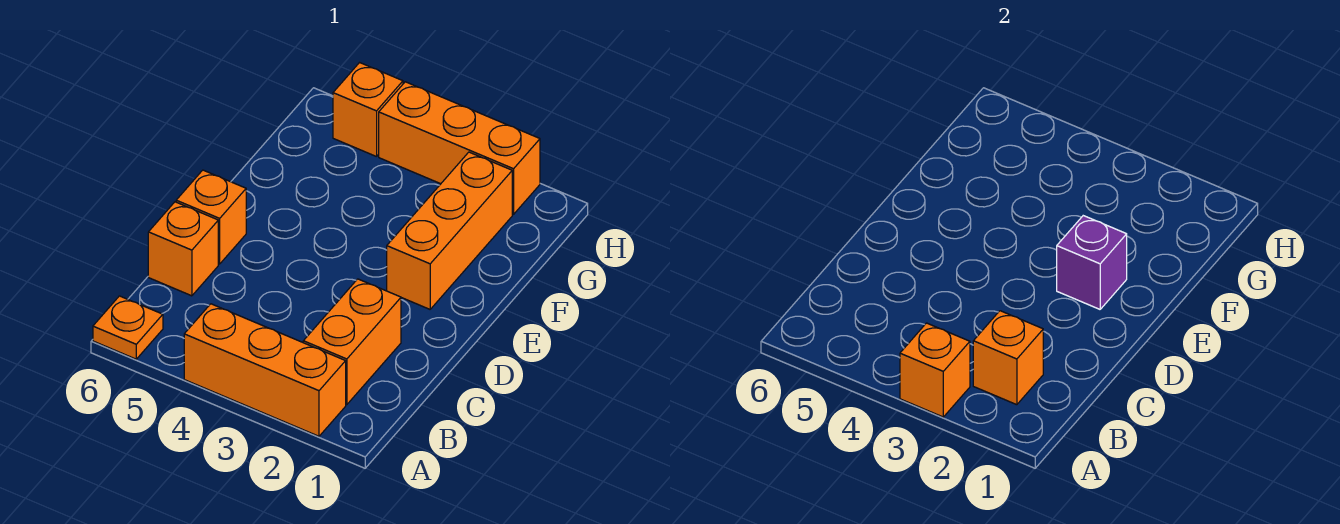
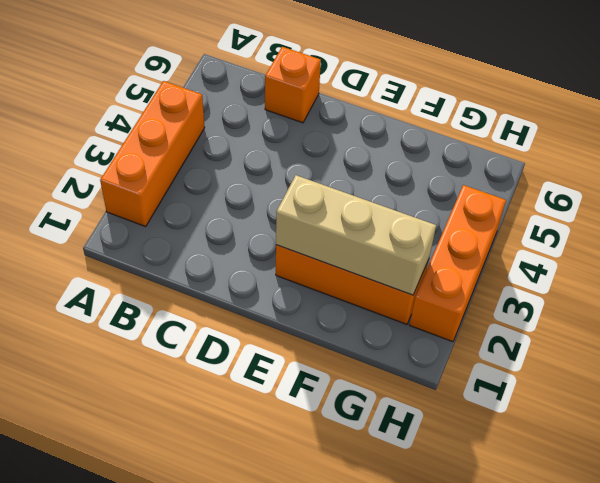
tan 1x3 brick [276,175,436,295] -> purple 1x1 brick [1057,216,1127,309]
none -> orange 1x1 plate [93,296,163,359]
none -> orange 1x2 brick [303,279,401,405]

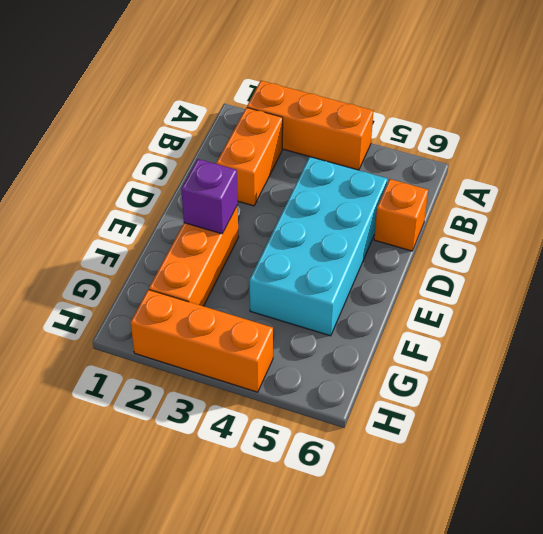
cyan 2x4 brick [250,157,388,336] -> none
none -> orange 1x1 plate [93,296,163,359]
none -> orange 1x1 brick [176,170,246,264]

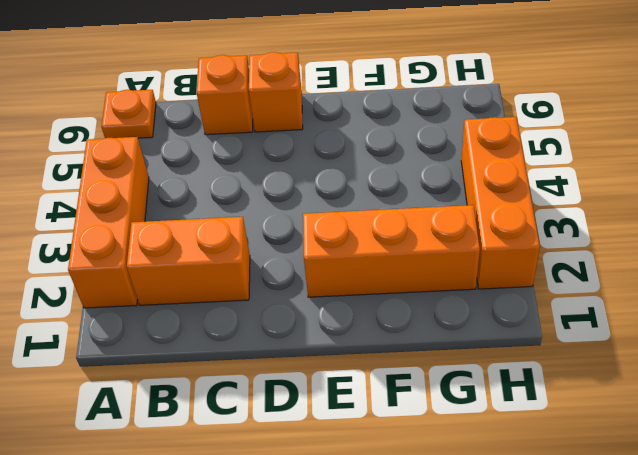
none -> orange 1x1 brick [333,63,403,157]
none -> orange 1x1 brick [900,323,970,417]

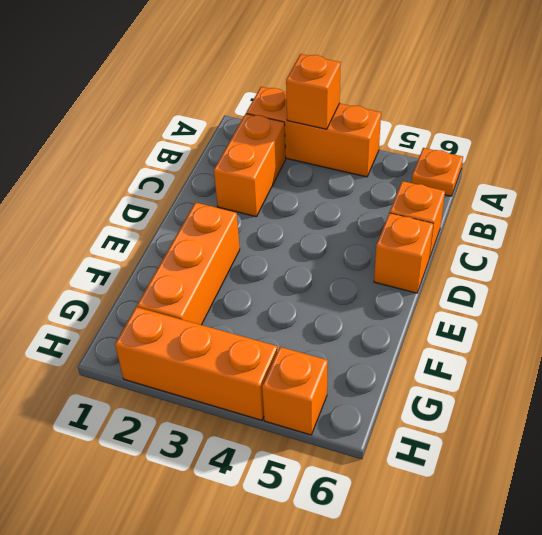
none -> orange 1x1 brick [973,311,1043,405]
none -> purple 1x1 brick [1057,216,1127,309]

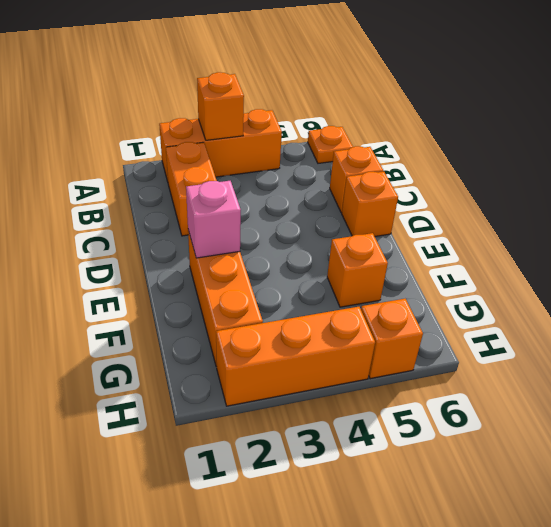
pink 1x1 brick [186,181,241,258] -> purple 1x1 brick [1057,216,1127,309]
orange 1x1 brick [327,233,388,307] -> orange 1x1 brick moved to [973,311,1043,405]

